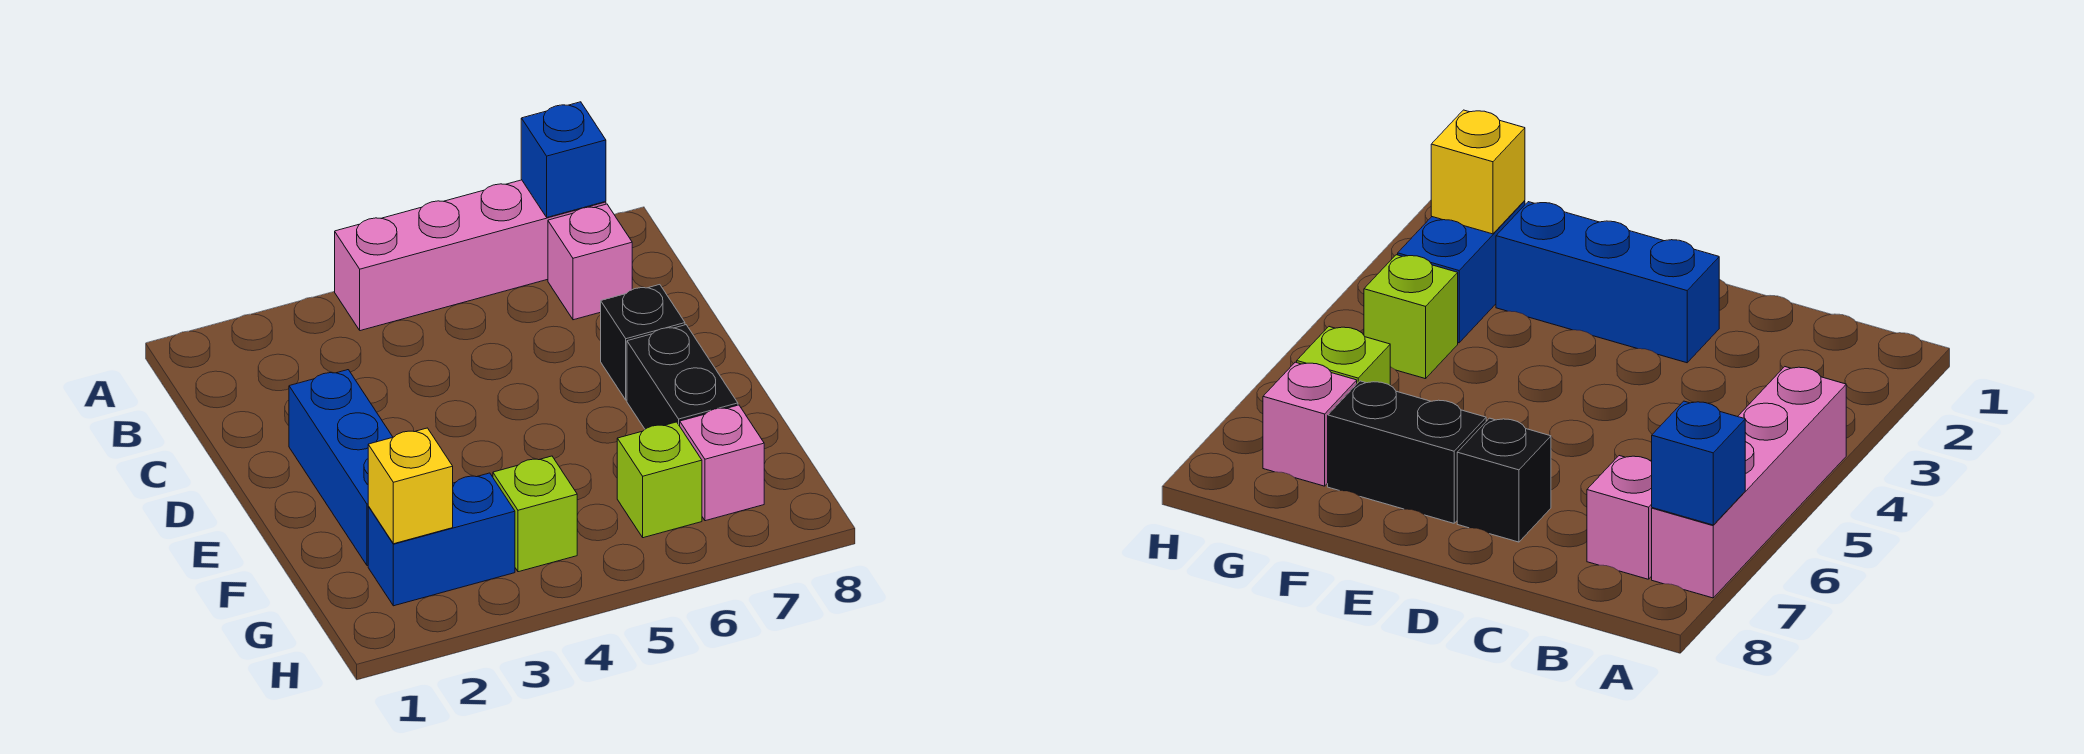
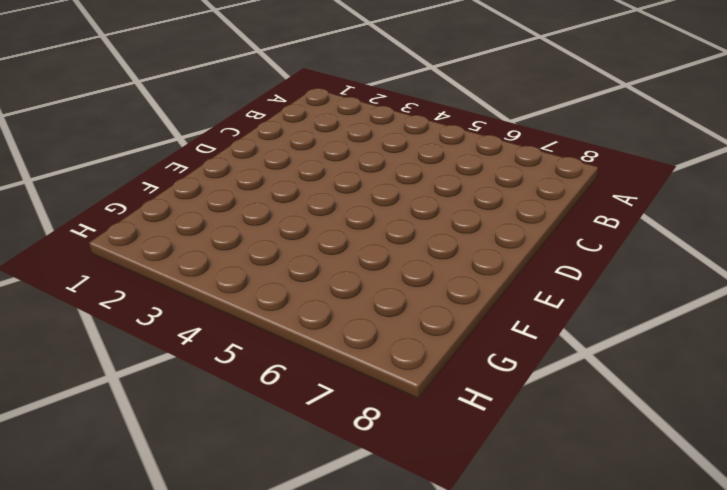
none -> pink 1x4 brick [335,180,606,331]
none -> pink 1x1 brick [548,204,632,320]

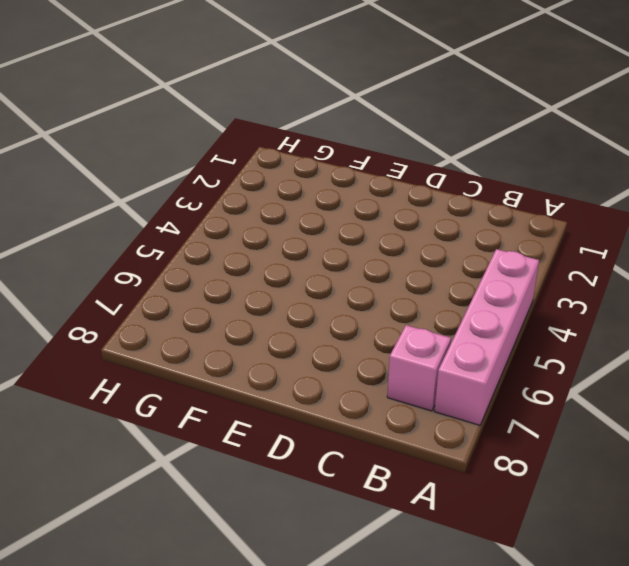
none -> blue 1x3 brick [289,370,393,566]
none -> black 1x1 brick [601,285,685,400]

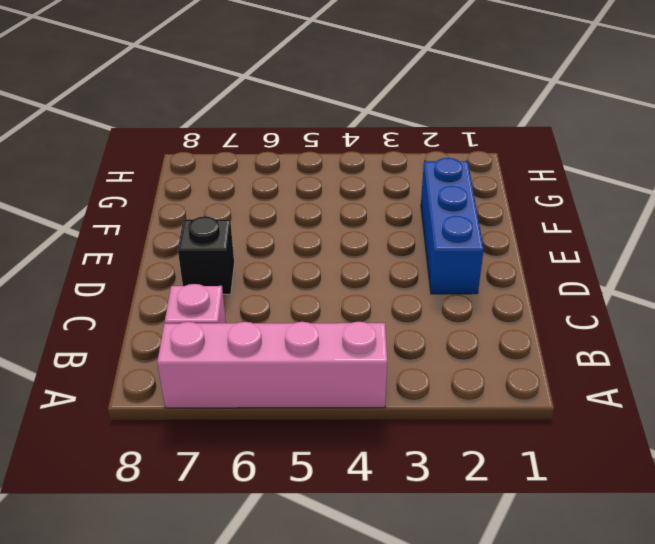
none -> black 1x2 brick [627,325,738,429]
none -> blue 1x2 brick [368,473,515,606]

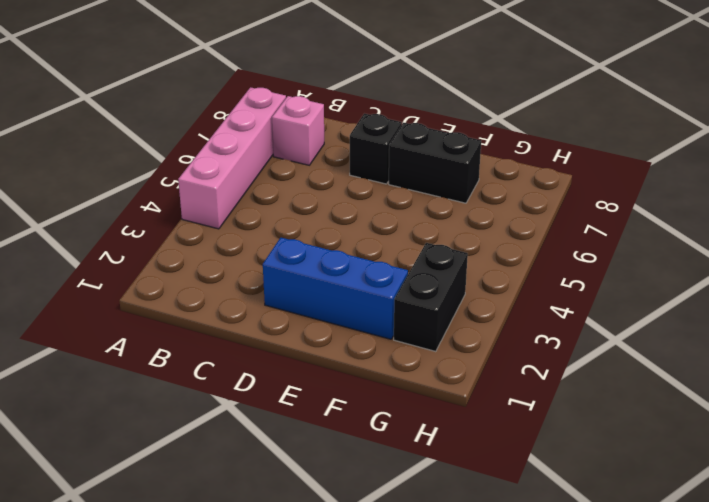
black 1x2 brick [394,243,468,352] -> blue 1x2 brick [368,473,515,606]
none -> lime 1x1 brick [493,456,577,572]
none -> lime 1x1 brick [617,422,702,538]

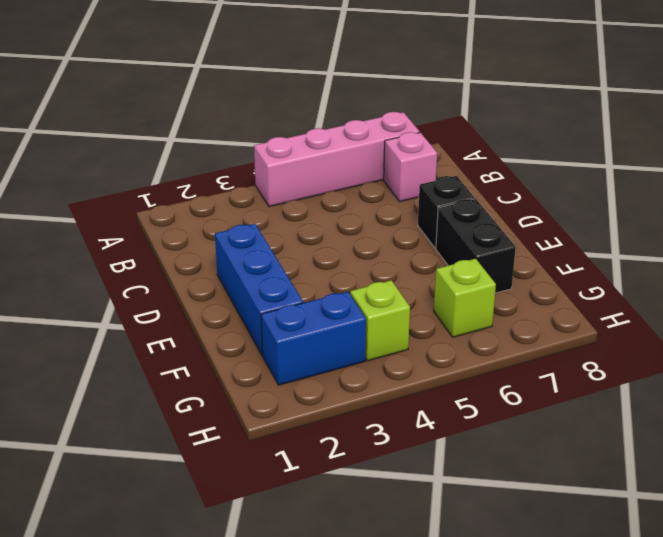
none -> pink 1x1 brick [680,405,764,521]
none -> blue 1x1 brick [521,102,606,217]

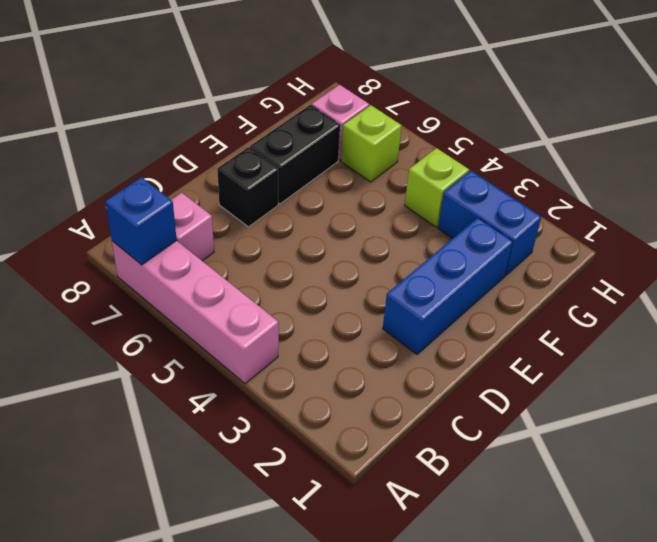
none -> yellow 1x1 brick [368,428,453,544]

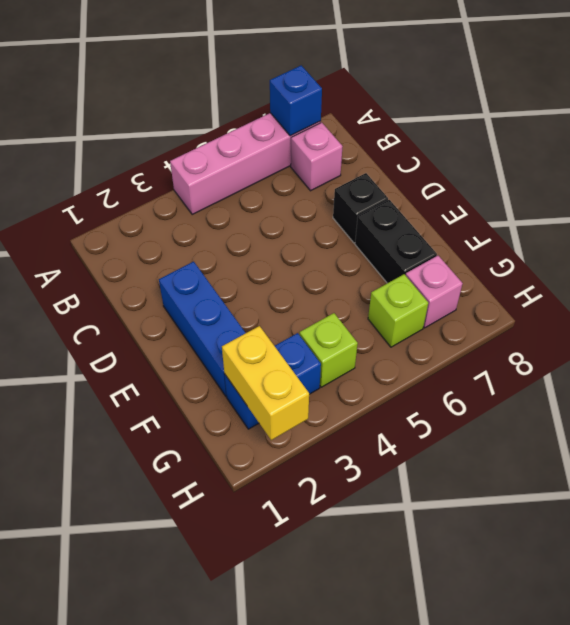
yellow 1x2 brick [222,326,309,440] -> yellow 1x1 brick [368,428,453,544]

